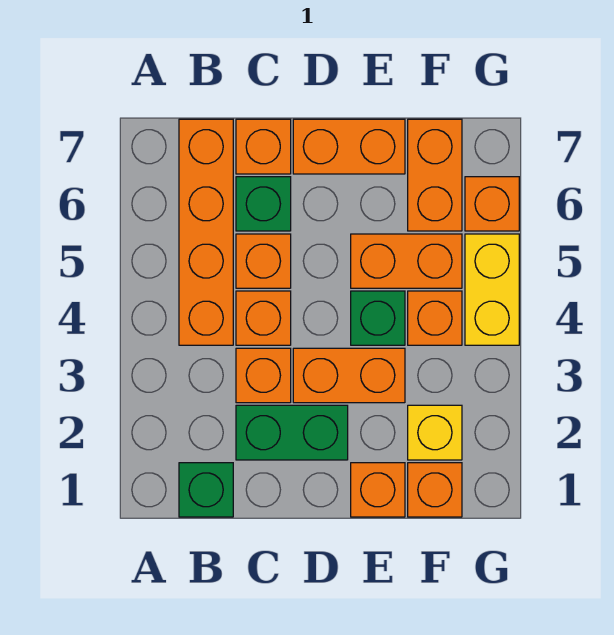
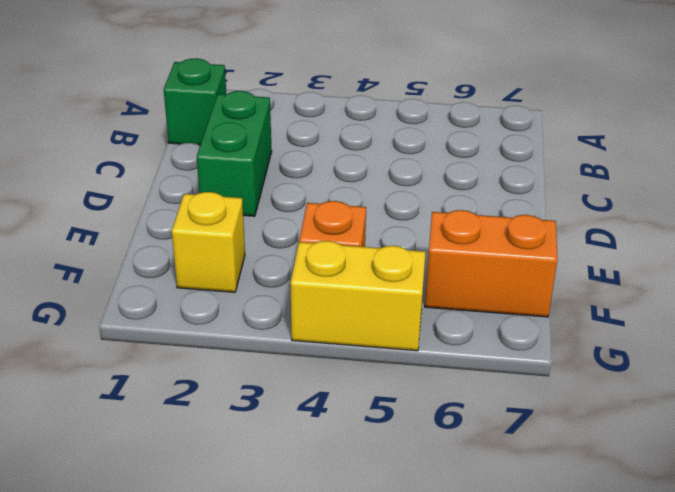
none -> orange 1x4 brick [179,119,233,345]
none -> orange 1x1 brick [236,348,291,403]
none -> orange 1x1 brick [236,291,291,345]

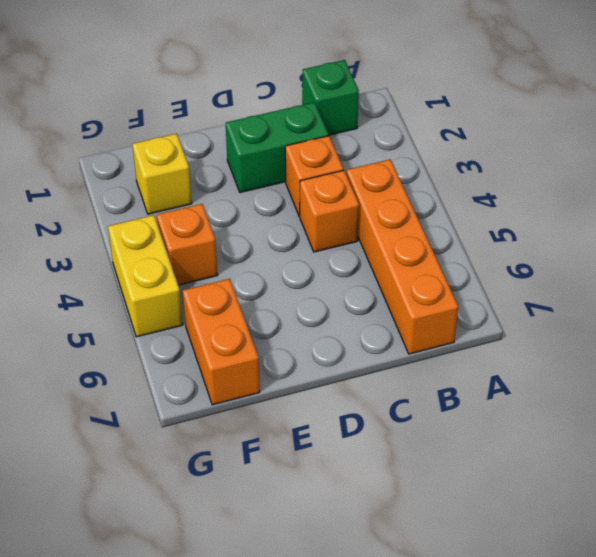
none -> orange 1x1 brick [236,234,291,288]
none -> green 1x1 brick [236,177,291,231]
none -> orange 1x1 brick [236,119,291,174]

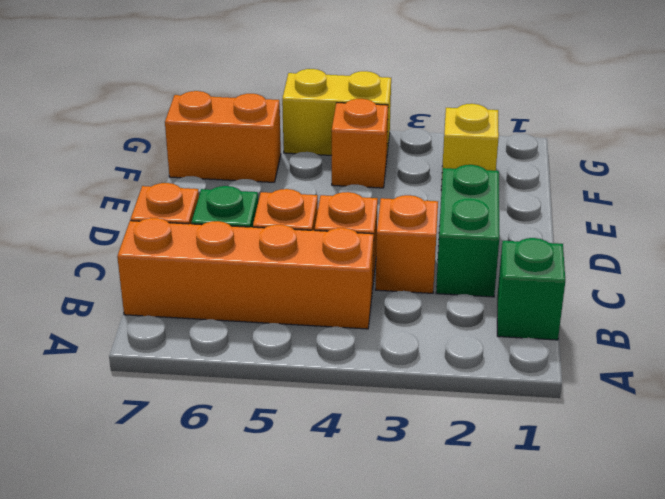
none -> orange 1x2 brick [293,348,405,403]
none -> orange 1x2 brick [293,119,405,174]
none -> orange 1x1 brick [351,463,405,517]

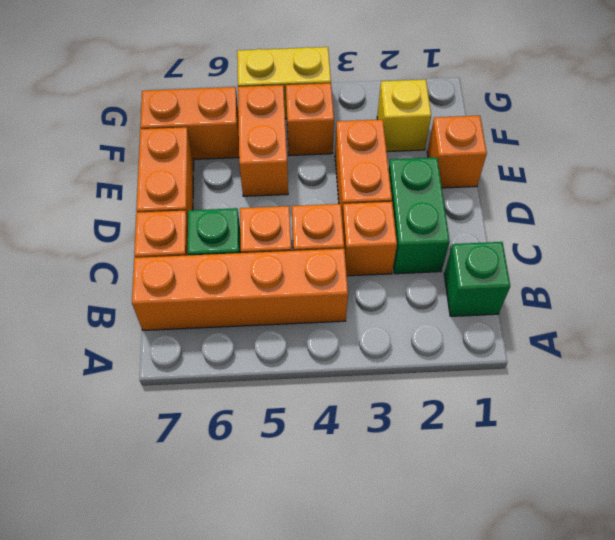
none -> green 1x1 brick [351,291,405,345]
none -> orange 1x1 brick [408,463,462,517]
none -> orange 1x1 brick [465,177,519,231]

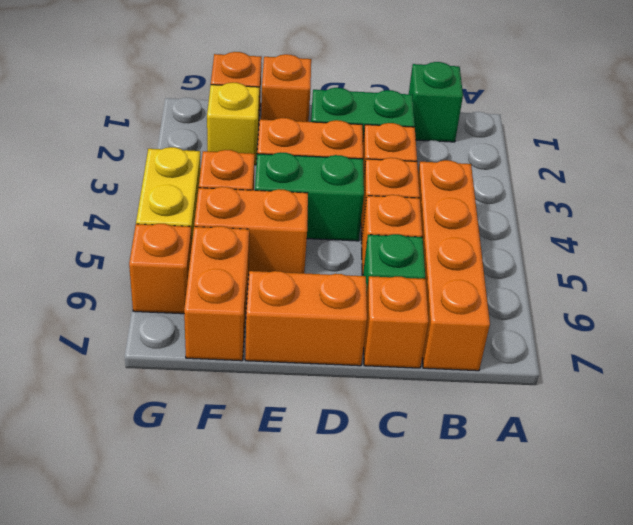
green 1x2 brick [255,153,364,241] -> green 1x1 brick [351,291,405,345]

